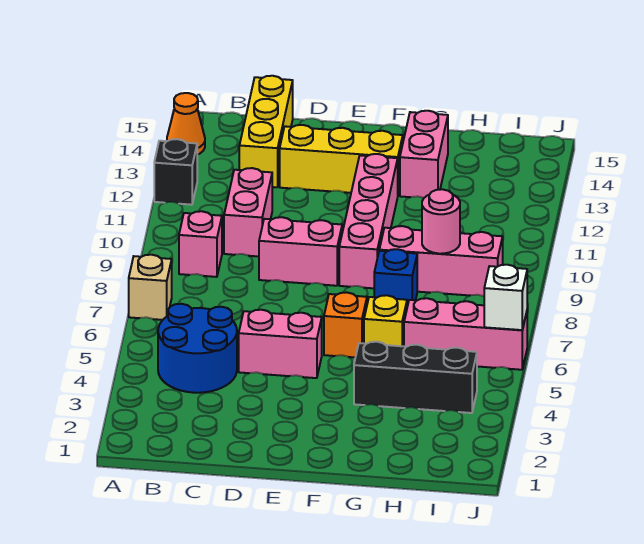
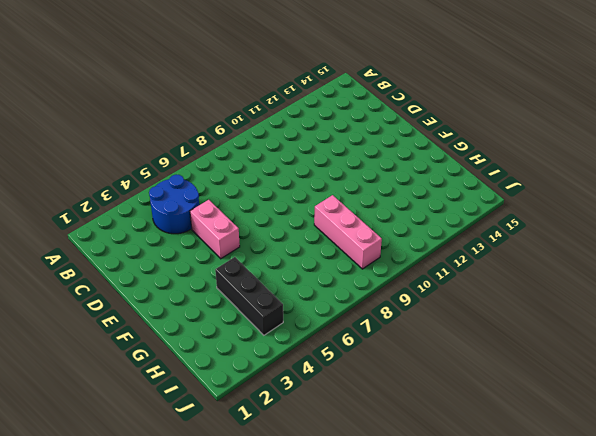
none -> tan 1x1 brick [129,255,172,320]
none -> black 1x1 brick [154,139,197,205]
none -> orange 1x1 cone [167,93,205,155]

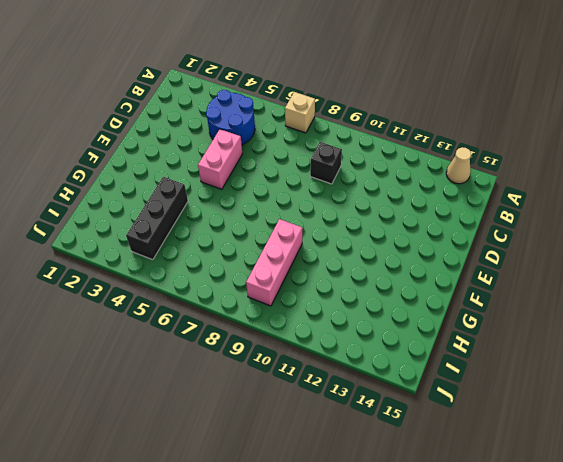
tan 1x1 cone [446,147,471,184] -> orange 1x1 cone [167,93,205,155]
black 1x1 brick [310,142,342,184] -> black 1x1 brick moved to [154,139,197,205]
none -> pink 1x1 brick [179,211,222,277]
none -> pink 1x2 brick [224,168,272,256]
none -> yellow 1x3 brick [239,76,293,187]

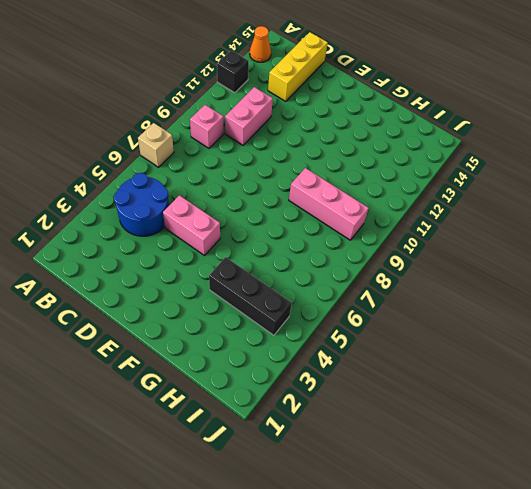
none -> pink 1x2 brick [259,217,342,286]
none -> yellow 1x3 brick [280,125,403,194]
none -> orange 1x1 brick [324,292,367,358]

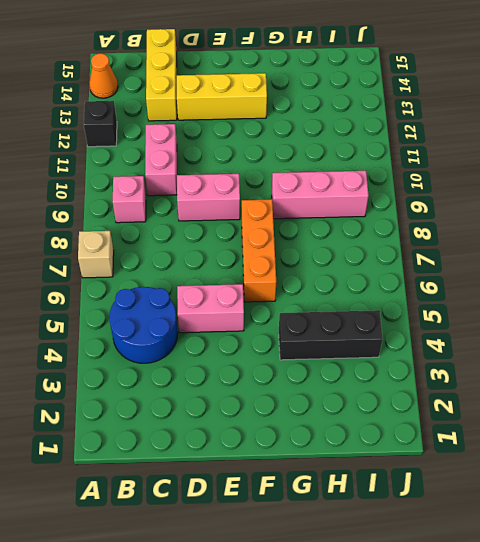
orange 1x3 brick [242,199,276,302] -> orange 1x1 brick [324,292,367,358]
none -> pink 1x4 brick [339,154,398,288]
none -> yellow 1x1 brick [364,295,407,346]
none -> blue 1x1 brick [374,249,417,307]

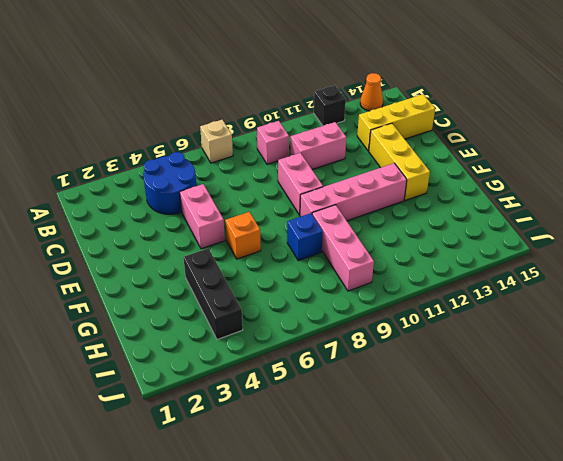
none -> yellow 1x1 brick [364,295,407,346]
none -> pink 1x2 brick [400,111,448,198]
none -> pink 1x3 brick [404,298,527,370]

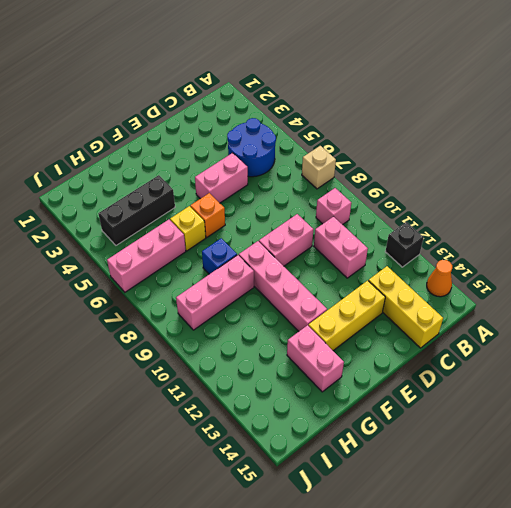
none -> pink 1x1 round brick [422,189,460,254]
none -> white 1x1 brick [484,265,527,330]

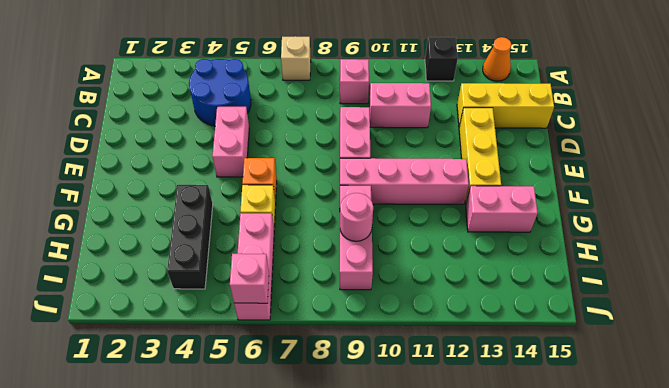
pink 1x1 brick [230,254,269,303] -> white 1x1 brick [484,265,527,330]
none -> blue 1x1 brick [374,249,417,307]

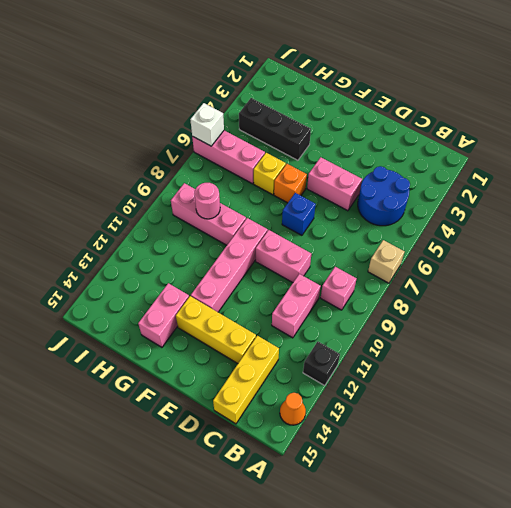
blue 1x1 brick [282,193,316,235] -> blue 1x1 brick moved to [374,249,417,307]

